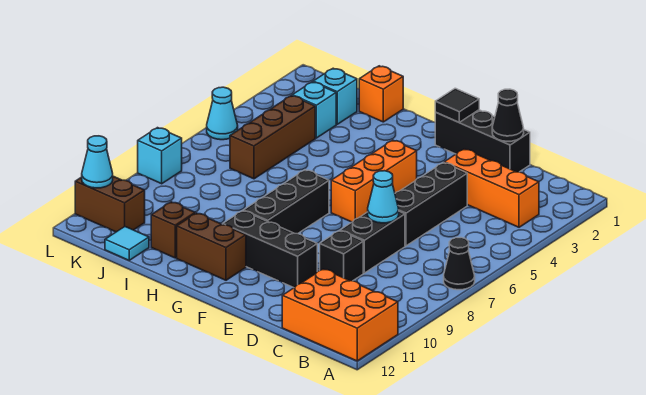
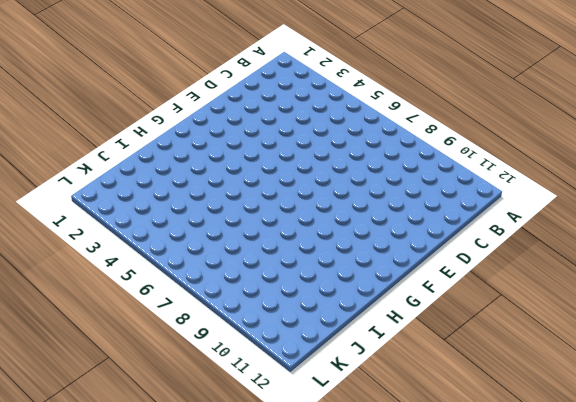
none -> black 1x1 cone [444,238,475,290]
none -> orange 2x3 brick [282,269,398,361]
none -> orange 1x3 brick [444,149,539,227]

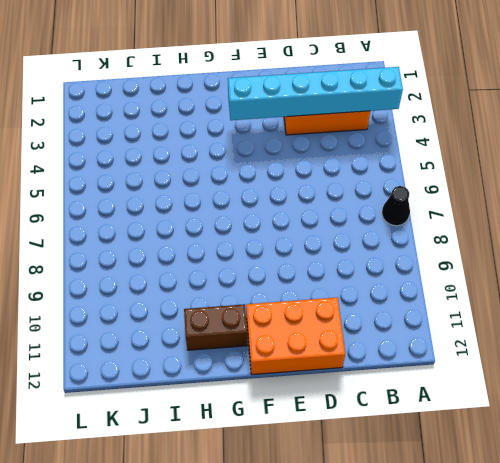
cyan 1x6 brick [228,67,403,120] -> none
orange 2x3 brick [246,297,345,375] -> orange 2x3 brick moved to [282,269,398,361]
none -> black 1x3 brick [435,110,530,172]
none -> black 1x3 brick [395,163,467,246]
none -> black 1x2 brick [340,211,405,273]

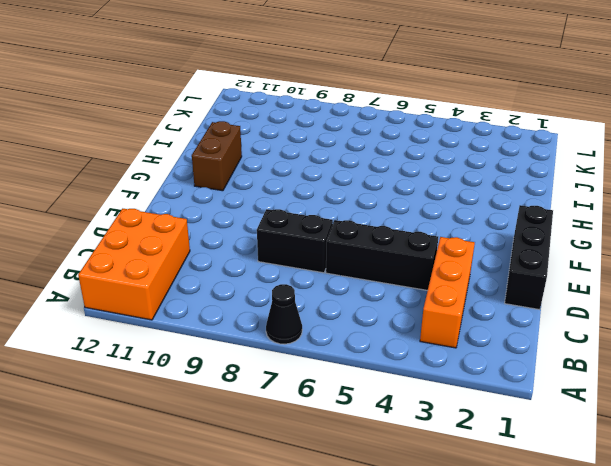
none -> black 1x1 brick [320,231,363,281]
none -> black 1x3 brick [223,211,317,288]
none -> orange 1x3 brick [331,140,417,222]

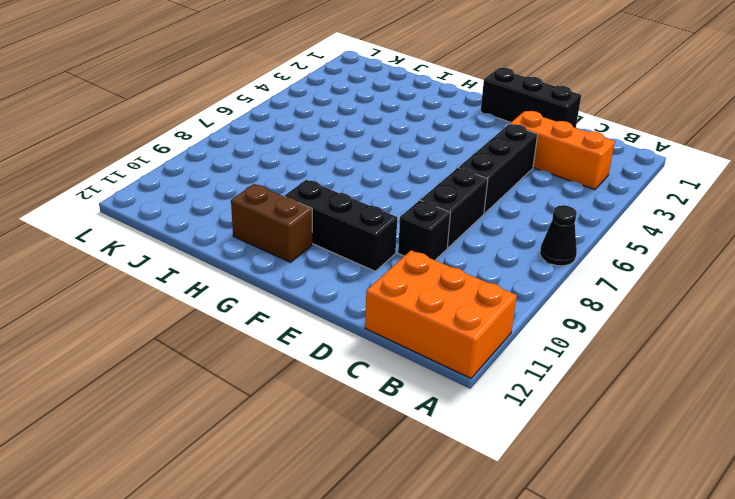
none -> orange 1x3 brick [331,140,417,222]
none -> black 1x3 brick [244,170,329,234]
none -> orange 1x1 brick [359,66,403,122]

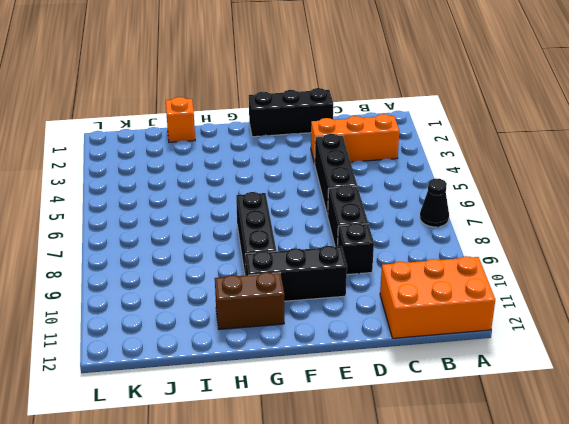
none -> orange 1x3 brick [331,140,417,222]
none -> brown 1x1 brick [151,202,195,258]
none -> cyan 1x1 brick [313,68,357,124]

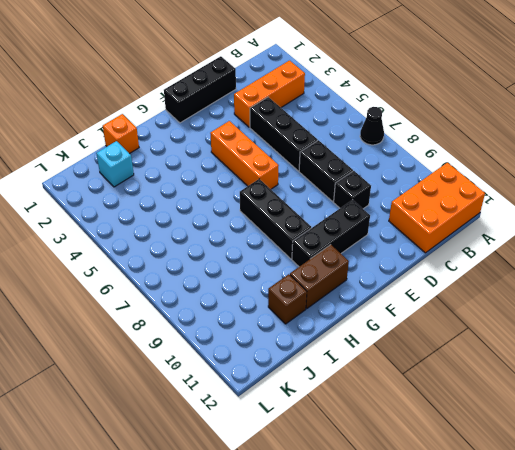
none -> cyan 1x1 brick [292,82,336,138]
none -> brown 1x3 brick [230,96,315,179]
none -> cyan 1x1 tile [105,227,149,260]

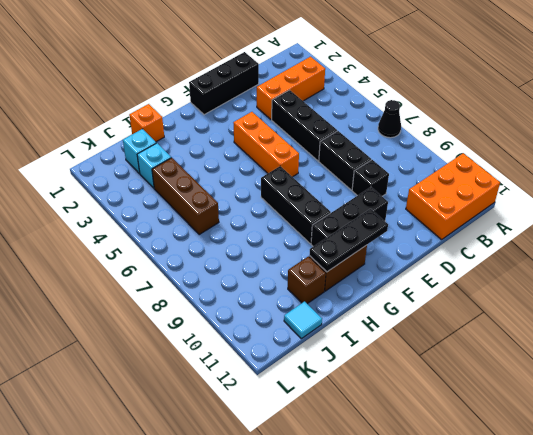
black 1x3 plate [310,209,388,272] -> none
none -> brown 1x2 brick [75,176,145,232]
none -> cyan 1x1 cone [207,87,238,140]
none -> cyan 1x1 brick [138,128,182,184]

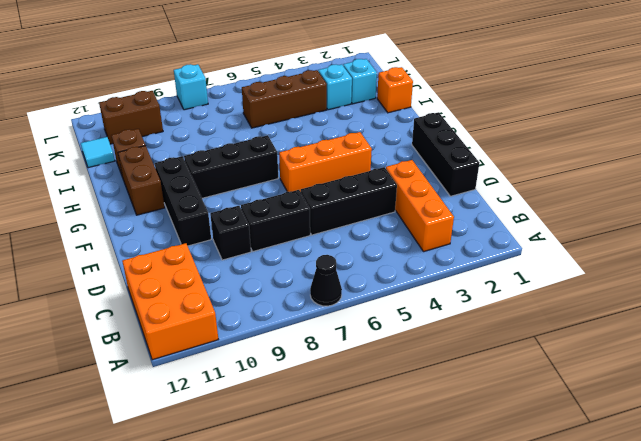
brown 1x2 brick [99,91,163,144] -> brown 1x2 brick turned to [75,176,145,232]
none -> cyan 1x1 cone [207,87,238,140]
none -> black 1x1 cone [492,89,524,141]
none -> cyan 1x1 cone [368,171,399,223]

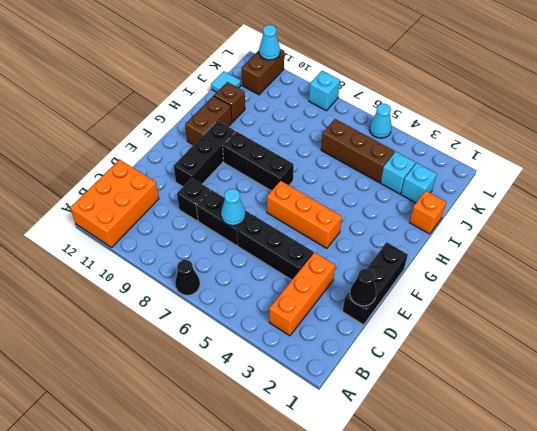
none -> black 1x1 tile [435,88,479,122]

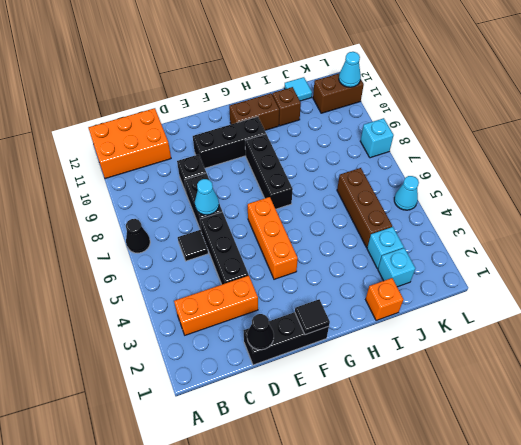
black 1x1 tile [178,230,208,261] -> none

